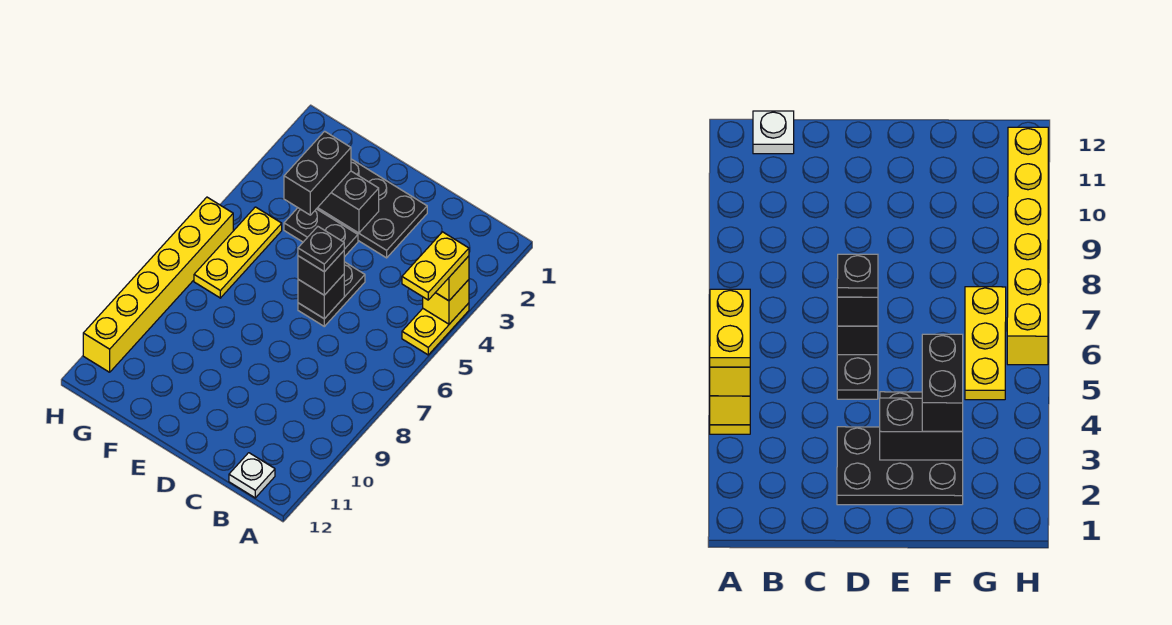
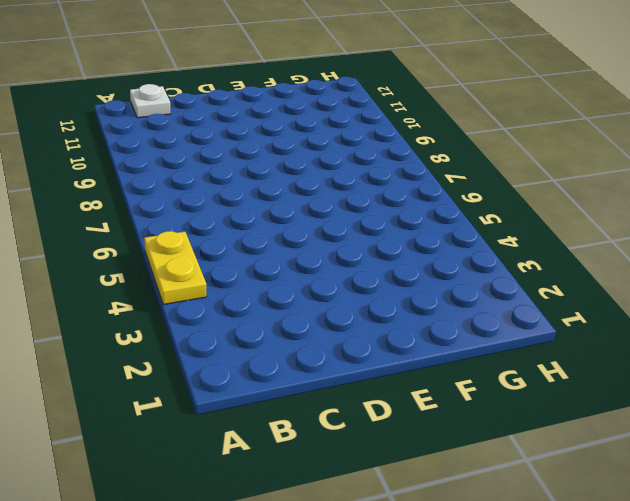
none -> black 2x3 plate [317,159,427,258]
none -> black 1x2 plate [298,262,365,326]
none -> black 1x2 plate [284,208,358,257]

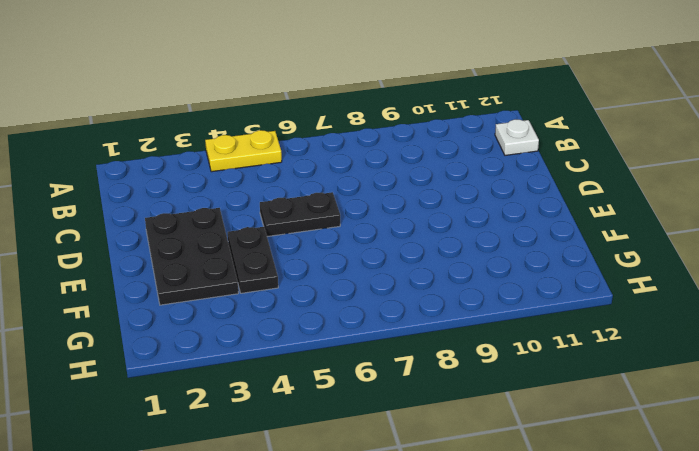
none -> yellow 1x3 plate [194,207,282,298]
none -> yellow 1x6 brick [83,197,233,372]
none -> yellow 1x1 brick [423,280,469,324]

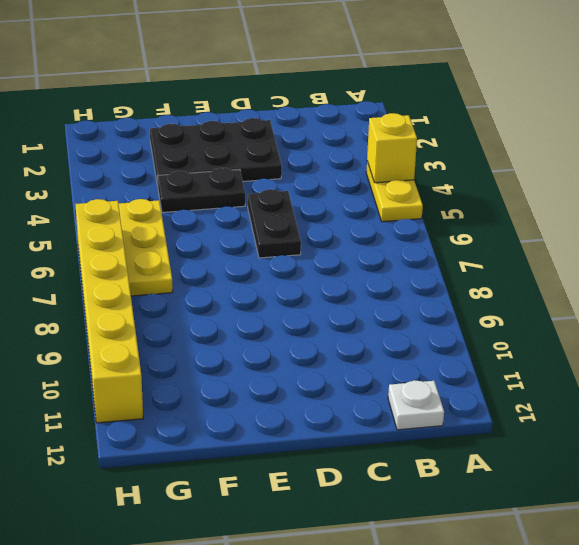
none -> black 1x1 brick [298,274,344,319]
none -> black 1x2 brick [318,171,379,233]
none -> yellow 1x1 brick [435,256,469,301]

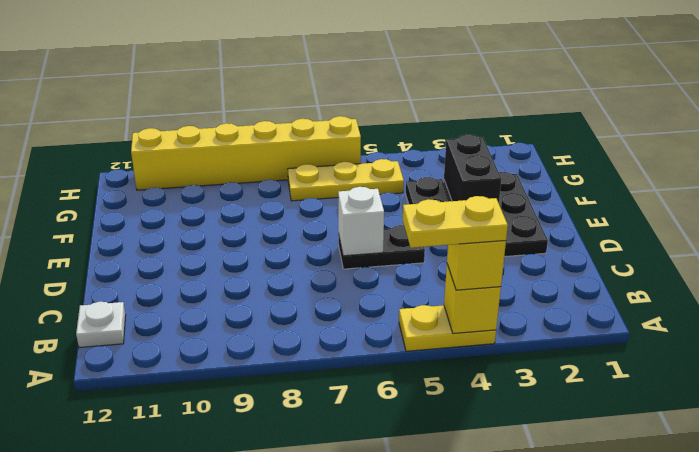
white 1x1 brick [338,187,384,256] -> black 1x1 brick [298,274,344,319]
none -> black 1x1 brick [298,251,344,295]
none -> black 1x2 brick [284,131,351,215]
none -> black 1x1 plate [298,227,344,272]

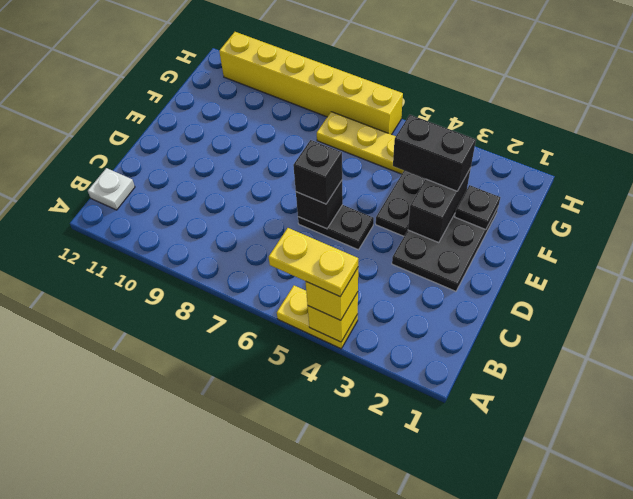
black 1x1 plate [455,185,500,230] -> black 1x1 plate moved to [298,227,344,272]

